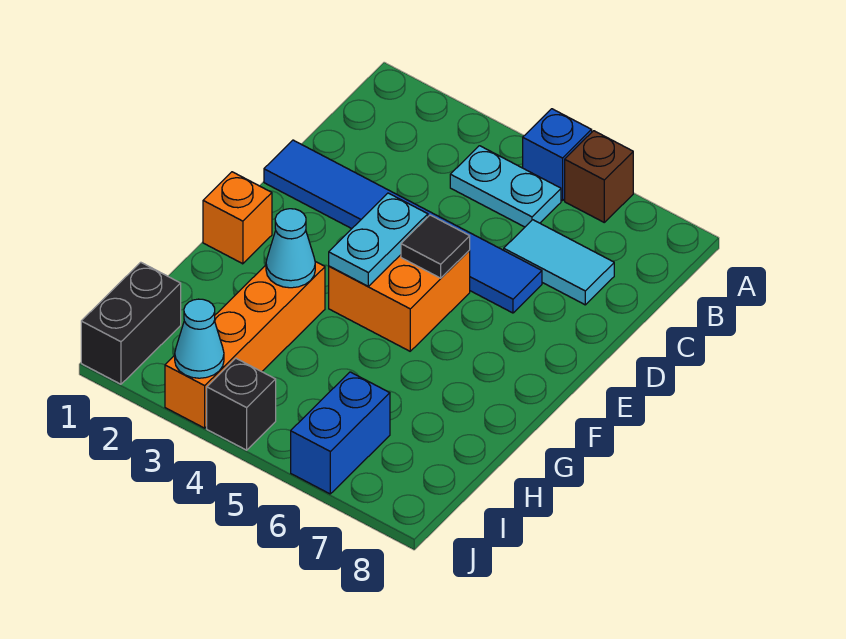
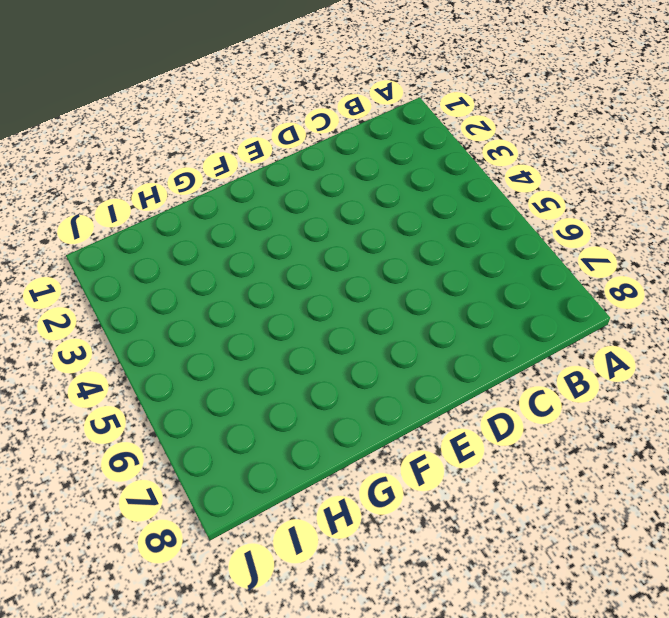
none -> blue 1x1 brick [523,109,592,201]
none -> brown 1x1 brick [565,131,633,222]
none -> cyan 1x2 plate [450,146,561,227]

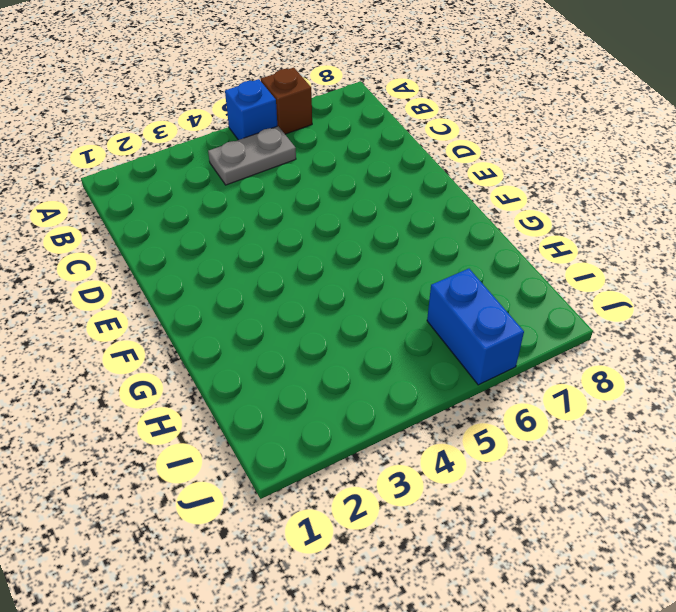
grey 1x2 plate [208,126,296,185] -> cyan 1x2 plate [450,146,561,227]
none -> cyan 1x2 tile [504,220,614,305]
none -> blue 1x6 tile [264,140,542,313]
none -> orange 2x2 brick [329,250,470,351]

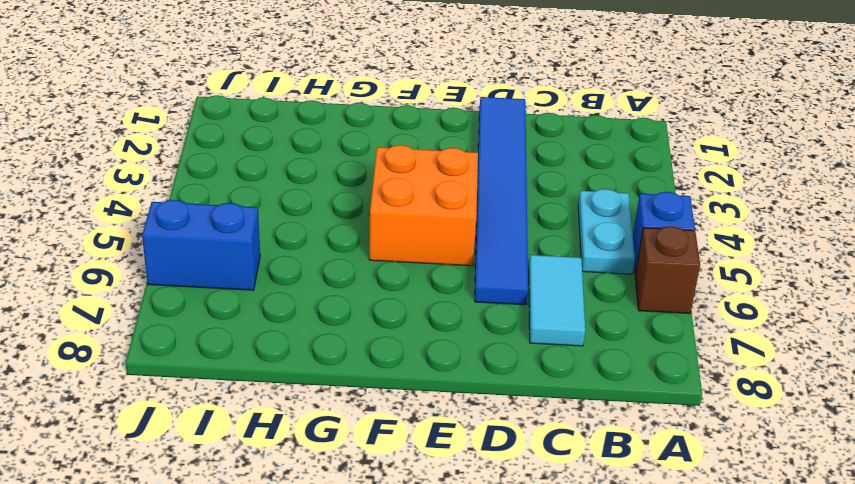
none -> orange 1x1 brick [203,172,272,264]
none -> orange 1x4 brick [165,262,325,428]
none -> black 1x2 brick [81,262,181,384]

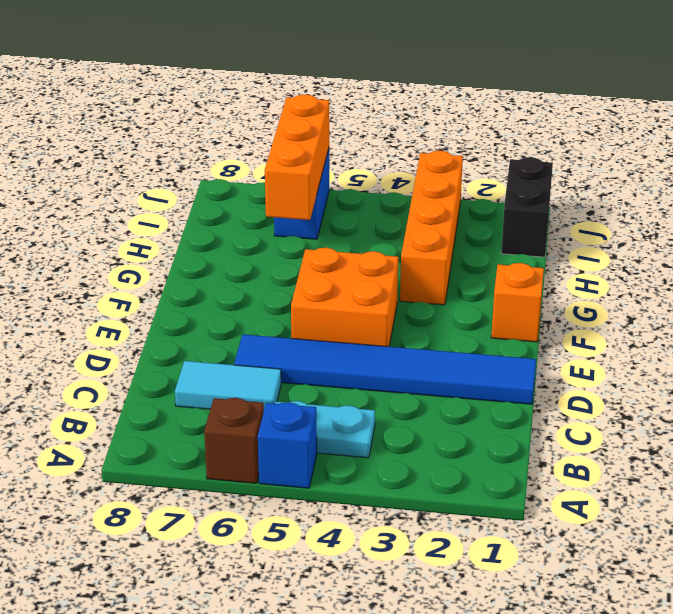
orange 1x3 brick [265,94,329,220] -> none
none -> black 1x1 brick [207,358,276,450]
none -> cyan 1x2 plate [329,193,428,286]
none -> black 1x1 tile [401,215,470,278]

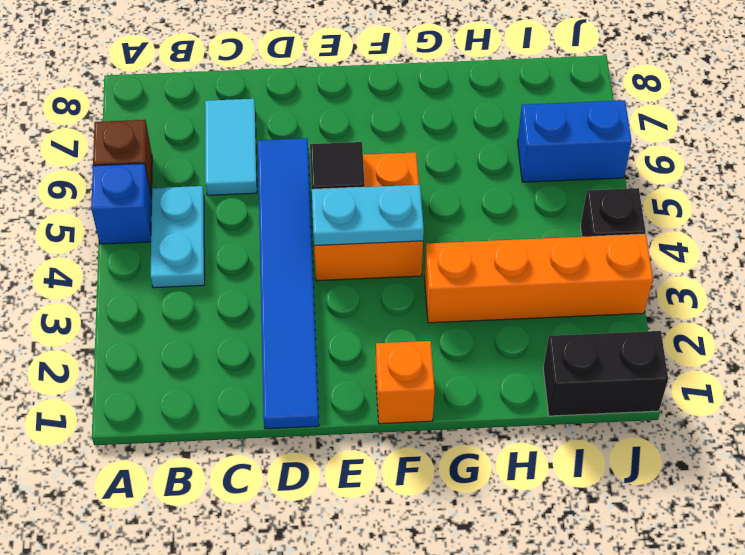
none -> cyan 1x1 cone [266,209,315,288]
none -> cyan 1x1 cone [175,299,224,378]

